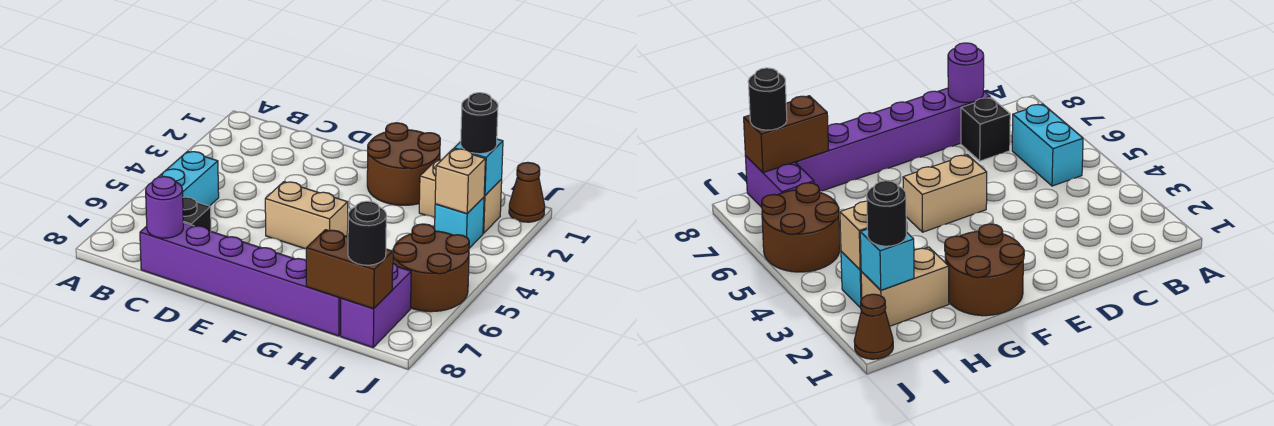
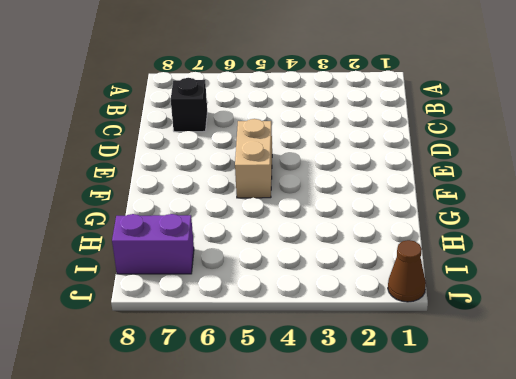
none -> cyan 1x2 brick [159,151,219,206]
none -> purple 1x6 brick [140,222,341,336]
none -> brown 2x2 round brick [367,123,440,205]

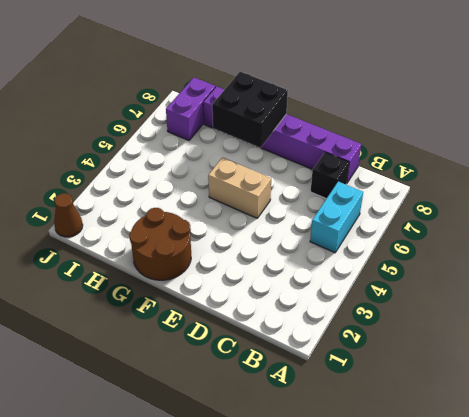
black 2x2 brick [212,72,288,148] -> none
none -> tan 1x2 brick [419,160,502,233]
none -> cyan 1x1 brick [435,197,484,248]
none -> brown 2x2 round brick [393,224,469,312]

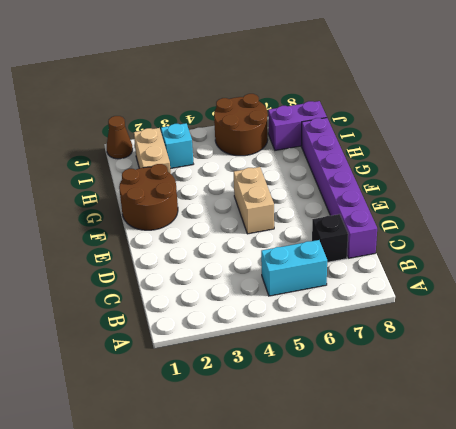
none -> purple 1x1 round brick [146,176,183,238]
none -> brown 1x2 brick [306,230,393,309]
none -> cyan 1x1 brick [454,139,503,195]

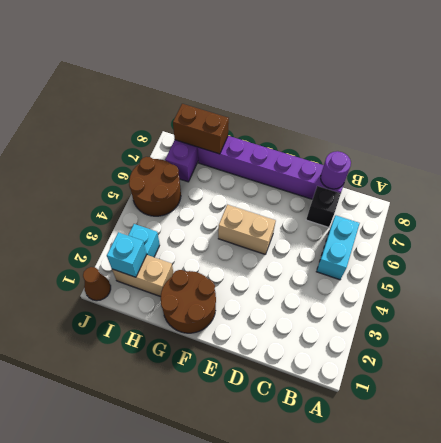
none -> tan 1x1 brick [435,149,485,214]
none -> black 1x1 round brick [461,93,498,154]
none -> black 1x1 round brick [348,201,386,265]

